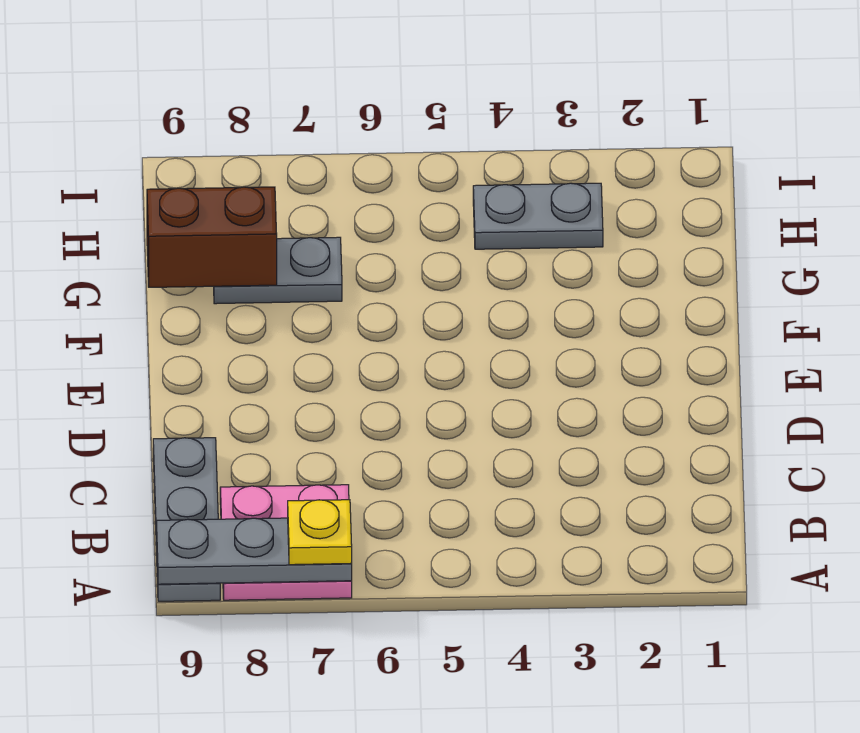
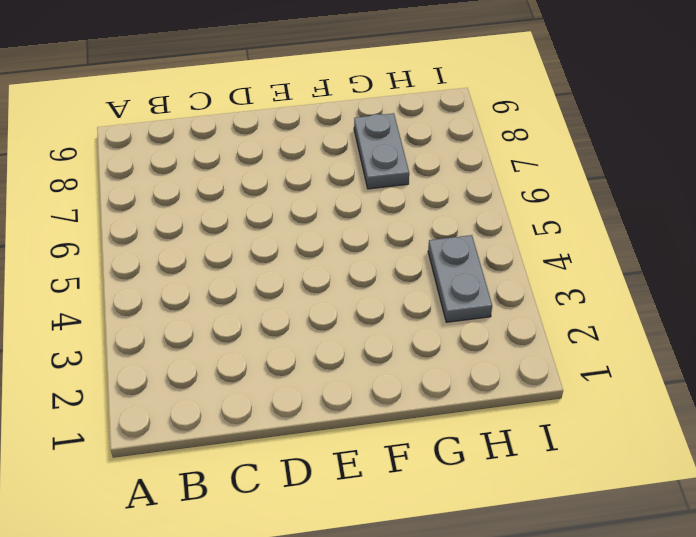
none -> pink 2x2 plate [220,485,352,600]
none -> grey 1x3 plate [153,438,220,601]

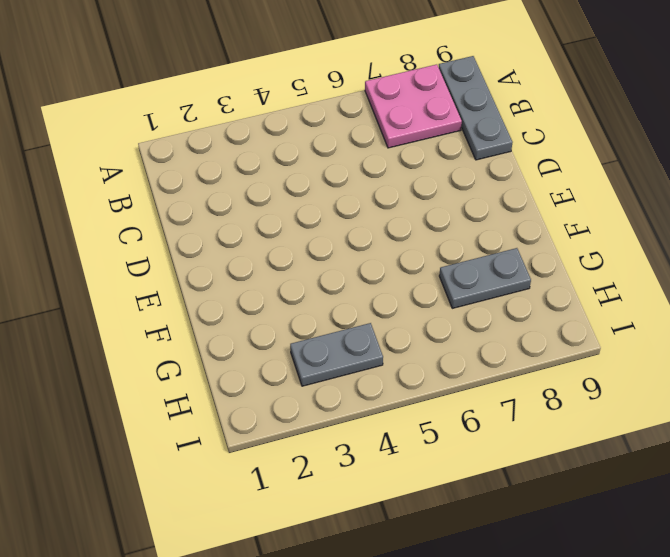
none -> grey 1x3 plate [156,518,352,584]
none -> brown 1x2 brick [147,187,277,287]

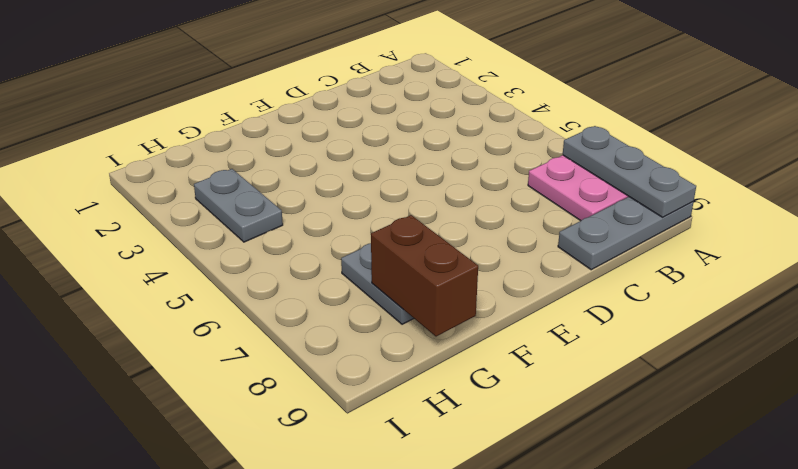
none -> yellow 1x1 plate [288,500,352,565]

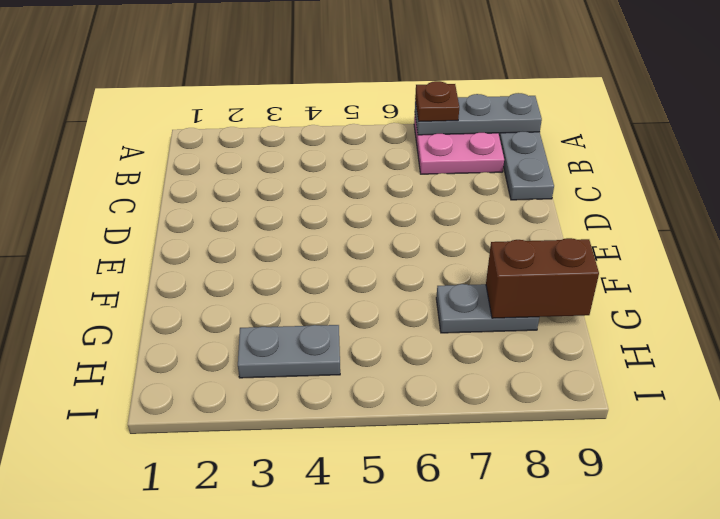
brown 1x1 plate [415,81,459,121] -> yellow 1x1 plate [288,500,352,565]

